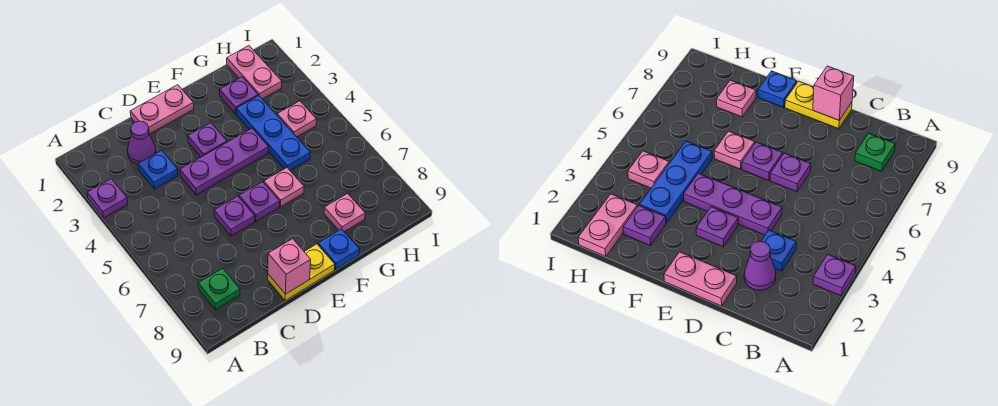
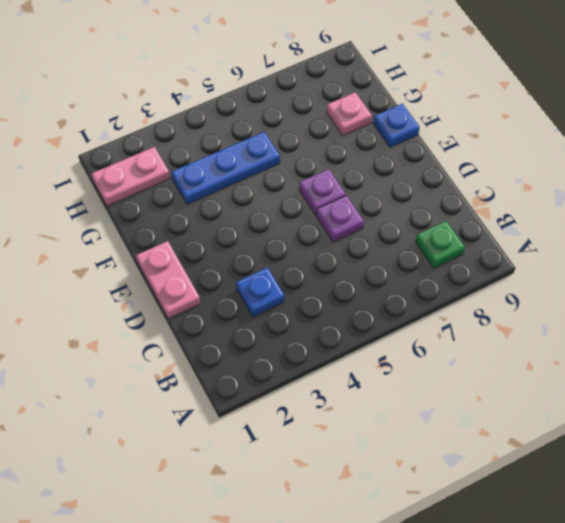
none -> purple 1x1 plate [87,179,128,218]
none -> purple 1x1 cone [127,121,156,164]
none -> purple 1x3 plate [180,128,269,195]

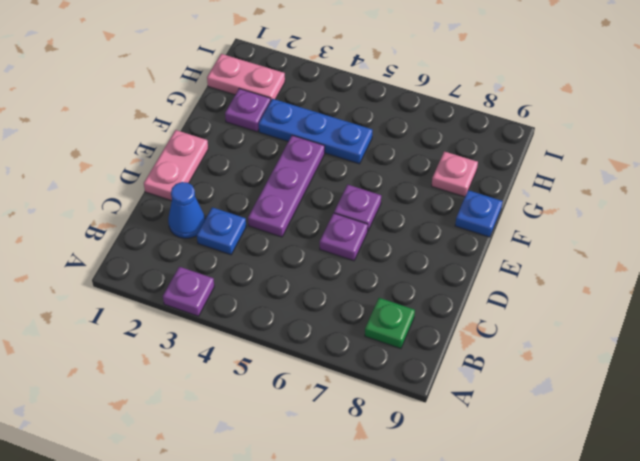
blue 1x1 cone [168,182,205,238] -> purple 1x1 cone [127,121,156,164]
none -> yellow 1x2 plate [268,244,335,300]
none -> purple 1x1 plate [188,123,227,157]
none -> pink 1x1 plate [264,168,304,207]

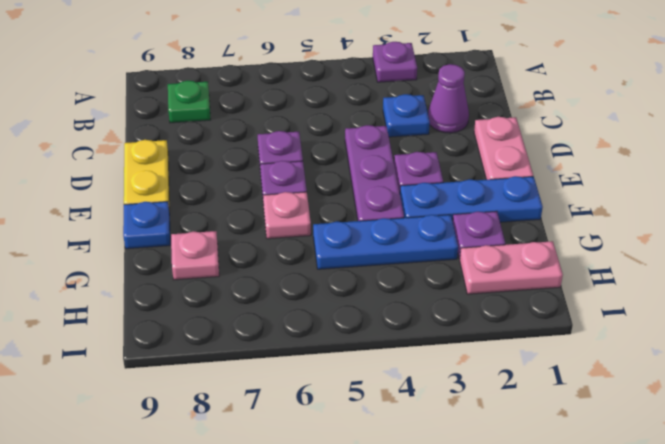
blue 1x3 plate [400,176,543,222] -> none
none -> pink 1x1 plate [277,101,317,137]
none -> pink 1x1 brick [268,239,311,294]

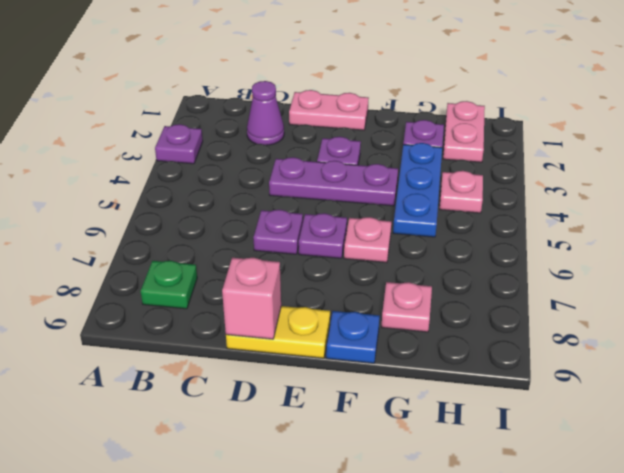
none -> blue 1x1 plate [138,150,178,189]

